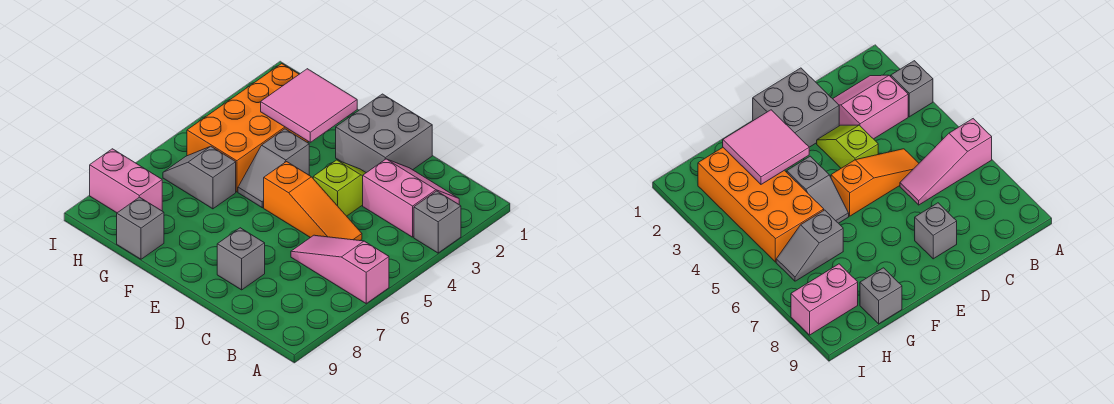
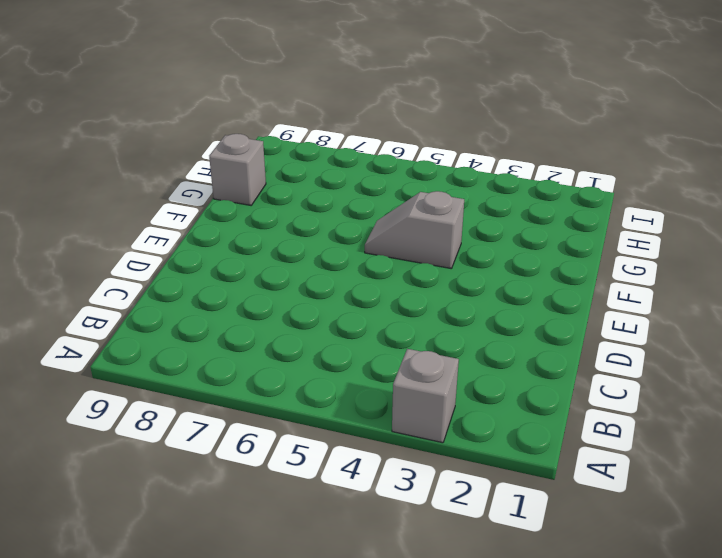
none -> pink 1x3 slope [291,235,389,303]
none -> pink 2x2 slope [363,159,459,237]
none -> orange 1x3 slope [264,162,362,241]

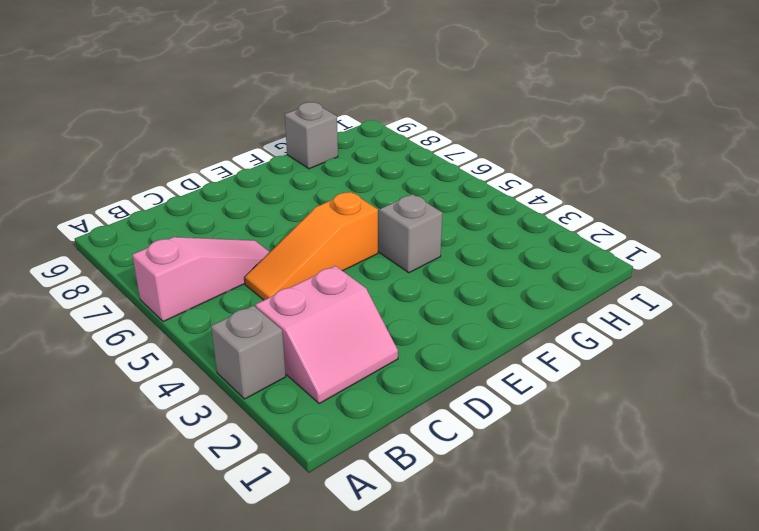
none -> grey 2x2 brick [336,94,432,173]
none -> lime 1x2 slope [313,160,366,216]
none -> grey 1x1 brick [217,228,265,290]

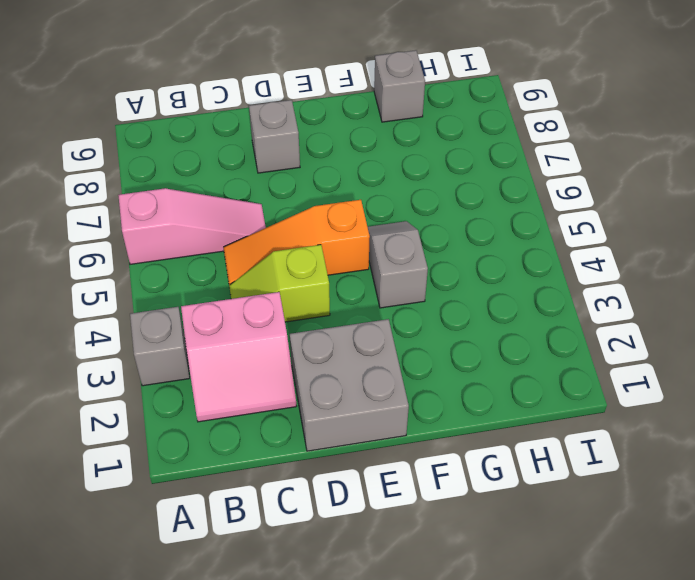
lime 1x2 slope [229,245,330,322] -> lime 1x2 slope turned to [313,160,366,216]
none -> orange 2x4 brick [187,64,308,192]
none -> grey 1x2 slope [163,146,236,209]
none -> pink 1x2 brick [90,149,162,213]

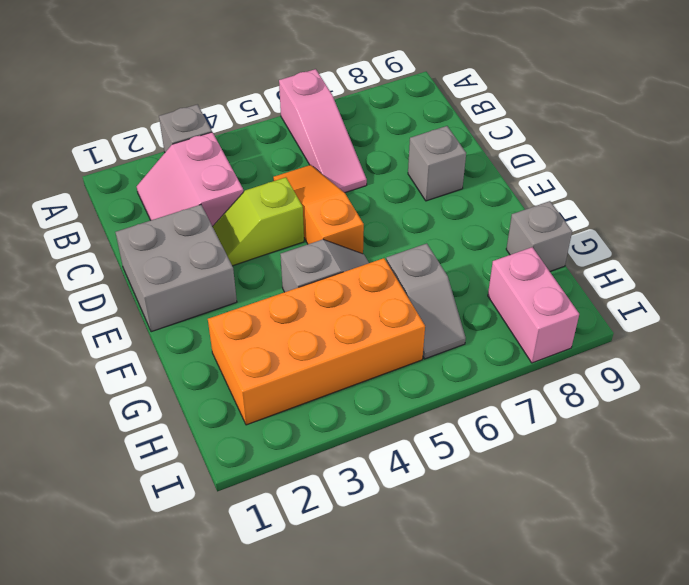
none -> pink 2x2 tile [261,69,357,142]

